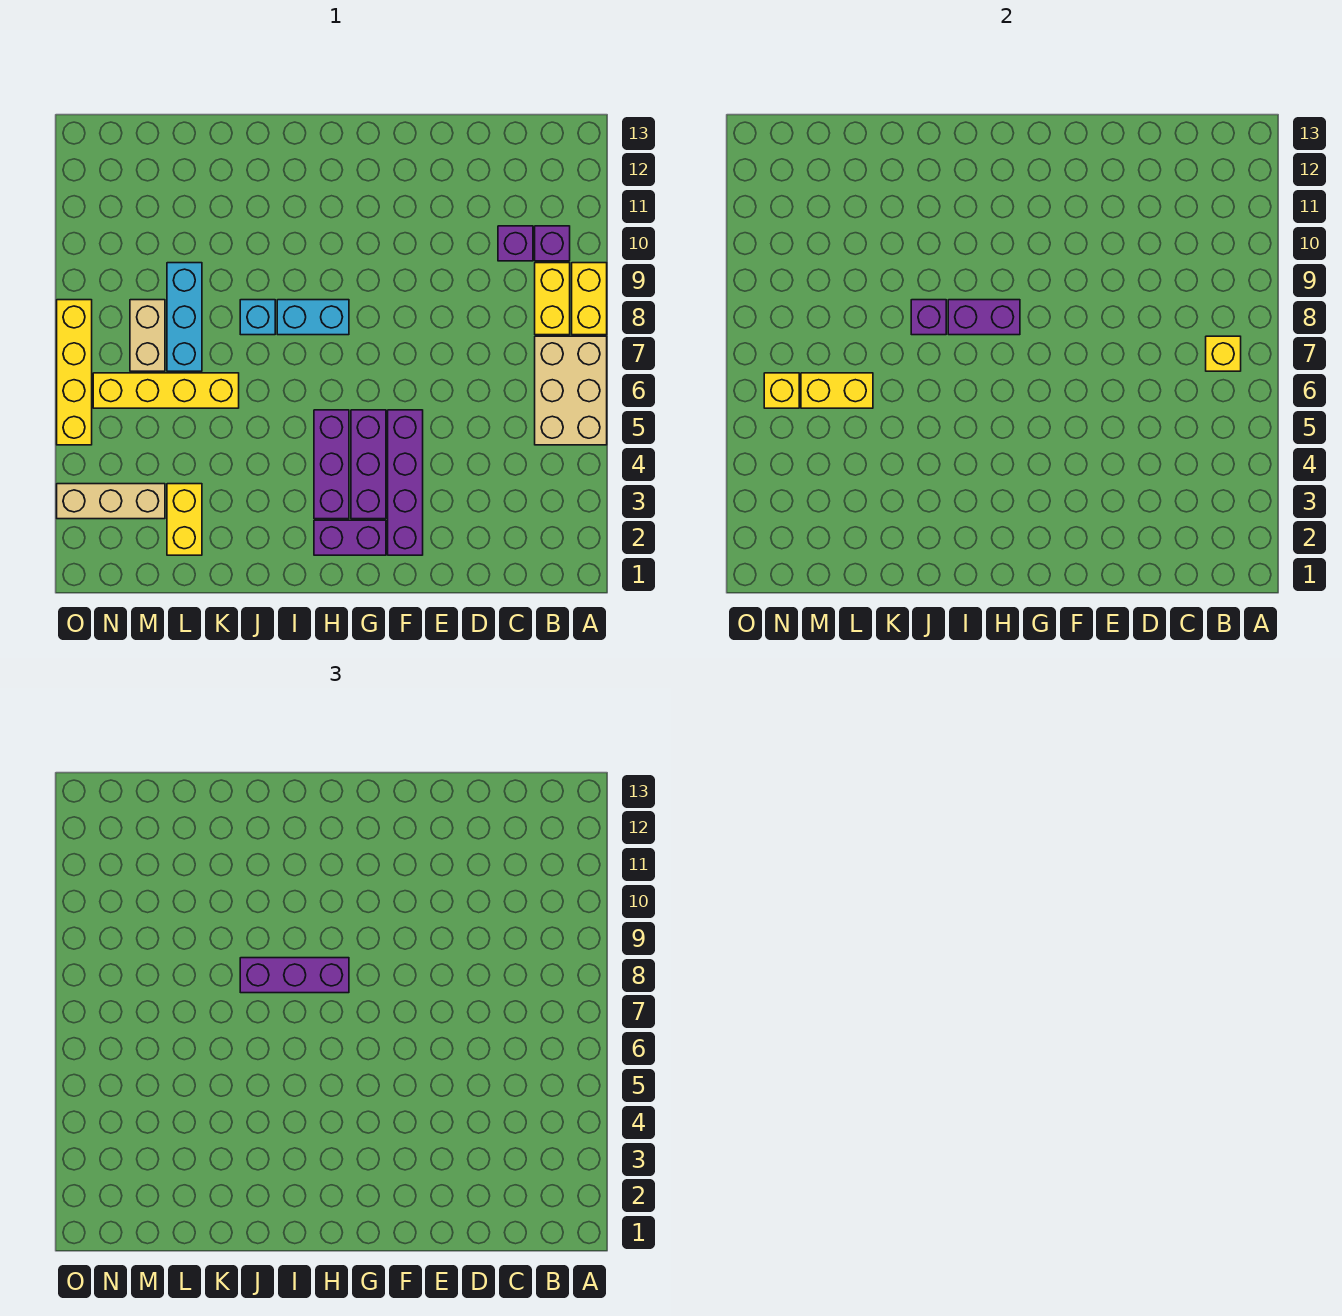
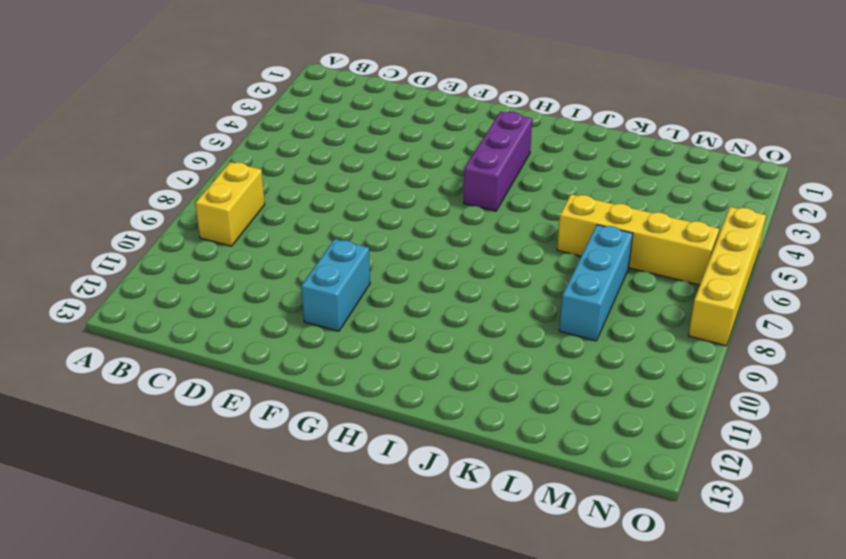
cyan 1x2 brick [301,239,370,331] -> cyan 1x2 brick turned to [277,300,349,335]
none -> tan 2x3 brick [535,336,607,445]
none -> yellow 1x2 brick [572,263,607,335]
none -> purple 1x1 brick [535,226,570,261]

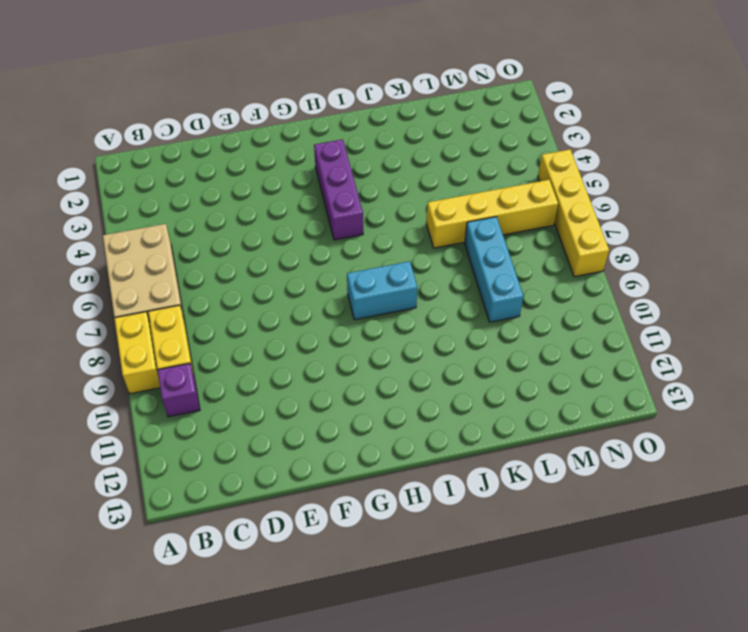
none -> purple 1x1 brick [498,226,533,261]
none -> purple 1x4 brick [388,410,423,555]
none -> purple 1x2 brick [314,520,386,555]

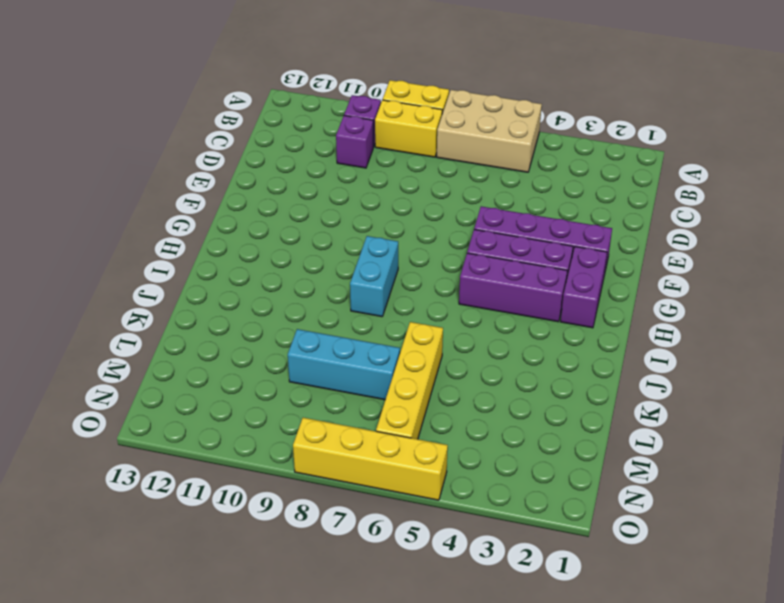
none -> cyan 1x1 brick [240,300,275,335]
none -> yellow 1x2 brick [167,484,202,555]
none -> tan 1x3 brick [57,484,165,519]

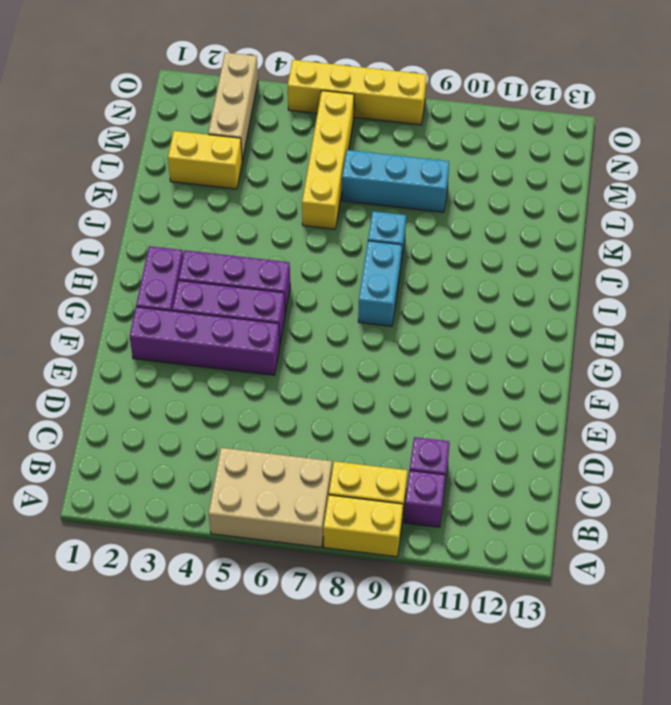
none -> tan 1x2 brick [130,300,165,371]
none -> yellow 1x1 brick [1206,336,1241,371]
none -> purple 1x2 brick [948,300,1020,335]

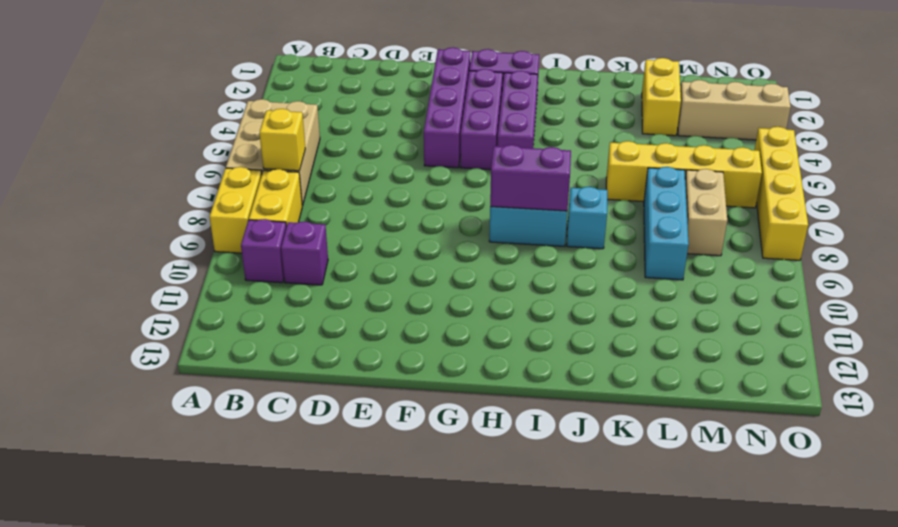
none -> purple 1x1 brick [911,300,946,335]
none -> yellow 1x2 brick [801,373,873,408]
none -> yellow 1x1 brick [764,373,799,408]

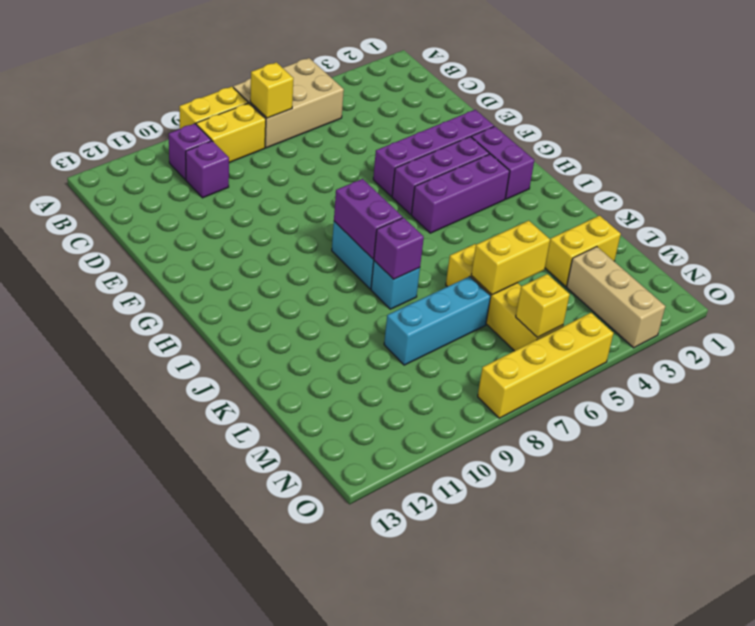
yellow 1x2 brick [471,221,550,295] -> yellow 1x2 brick turned to [801,373,873,408]
none -> tan 1x2 brick [130,300,165,371]
none -> purple 1x3 brick [240,958,349,993]

